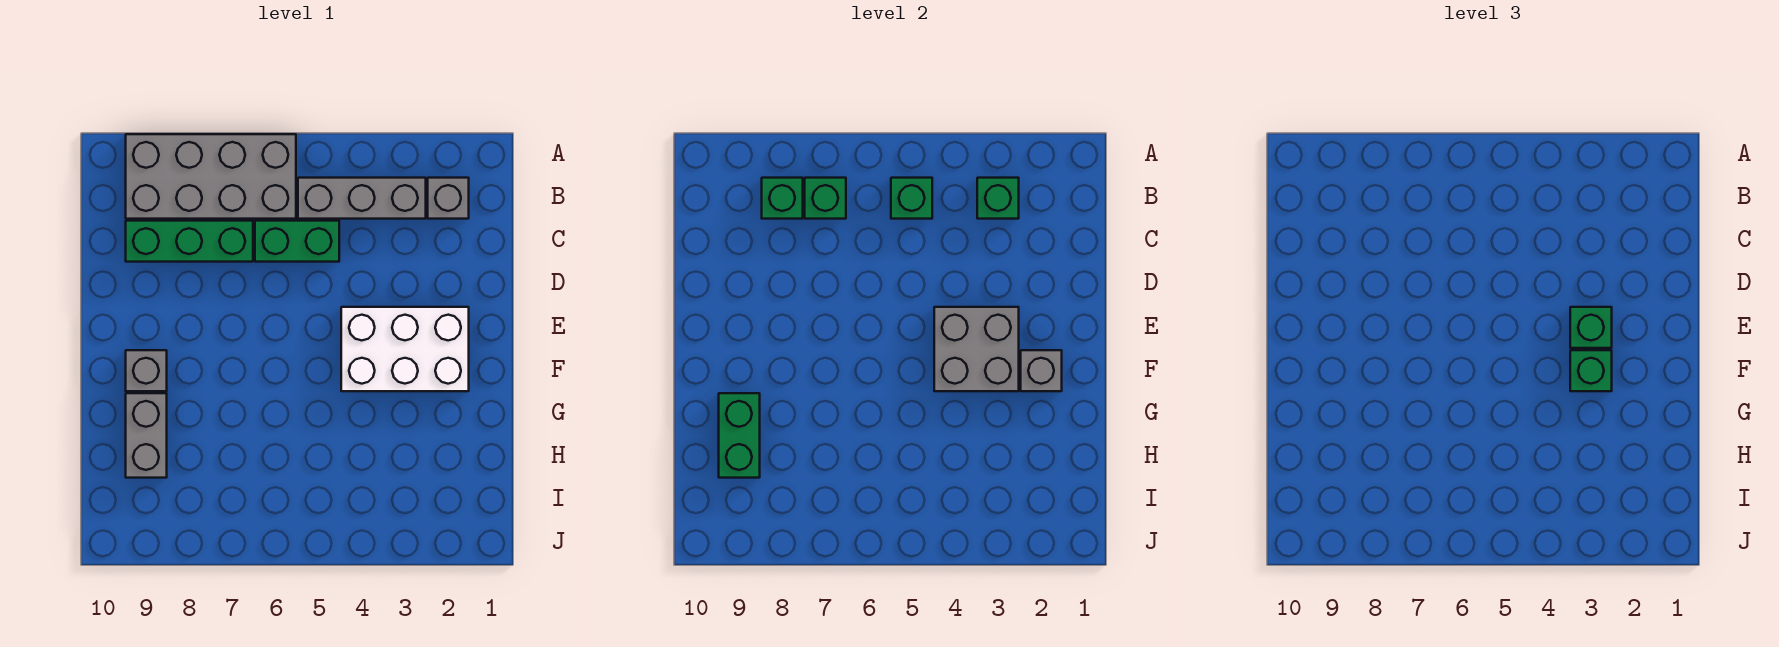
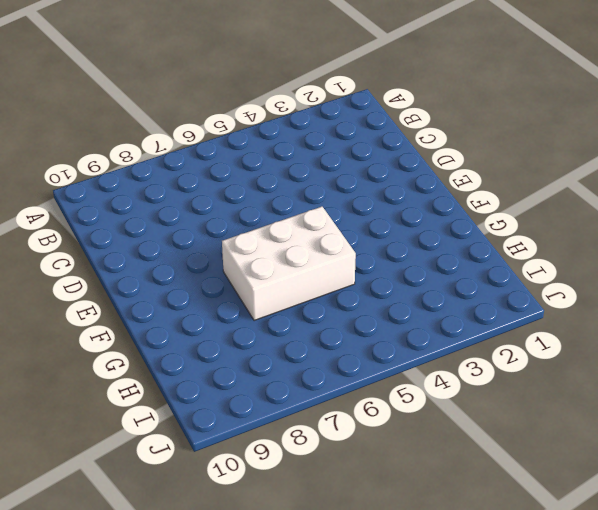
white 2x3 brick [222,207,356,321] -> white 2x3 brick moved to [341,307,469,391]
none -> grey 2x4 brick [126,134,296,219]
none -> grey 1x1 brick [428,178,469,219]
none -> grey 1x3 brick [298,178,426,219]

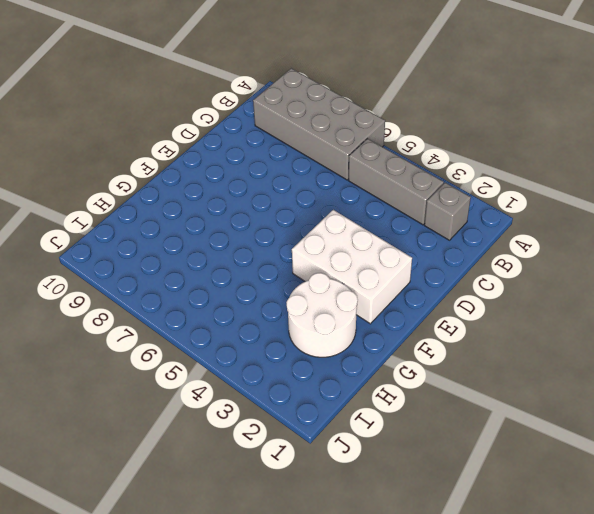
white 2x2 round brick [286,273,358,357] -> none
none -> green 1x2 brick [255,221,339,262]
none -> green 1x3 brick [126,221,253,262]
none -> grey 1x1 brick [126,350,167,391]

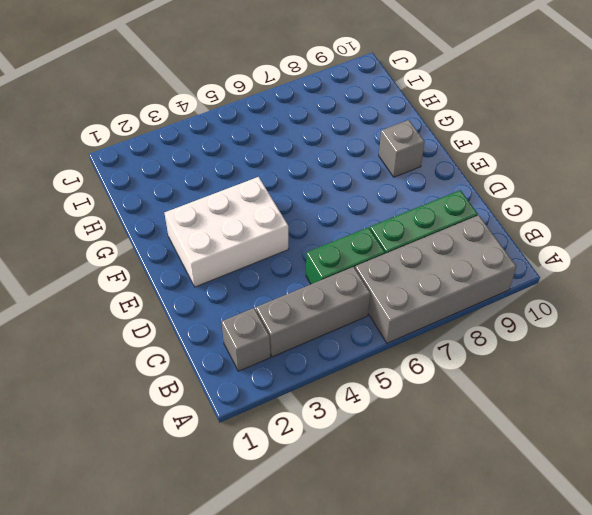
none -> grey 1x2 brick [126,393,167,478]
none -> green 1x1 brick [977,178,1019,219]
none -> green 1x1 brick [891,178,932,219]

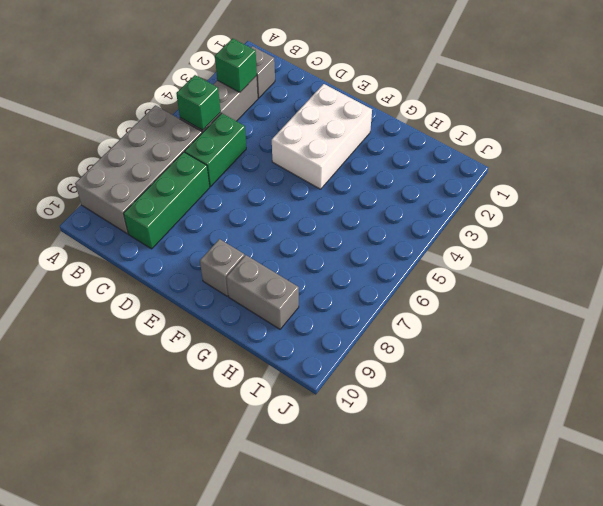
none -> green 1x1 brick [805,178,846,219]
none -> green 1x1 brick [762,178,803,219]
none -> grey 2x2 brick [934,307,1019,391]

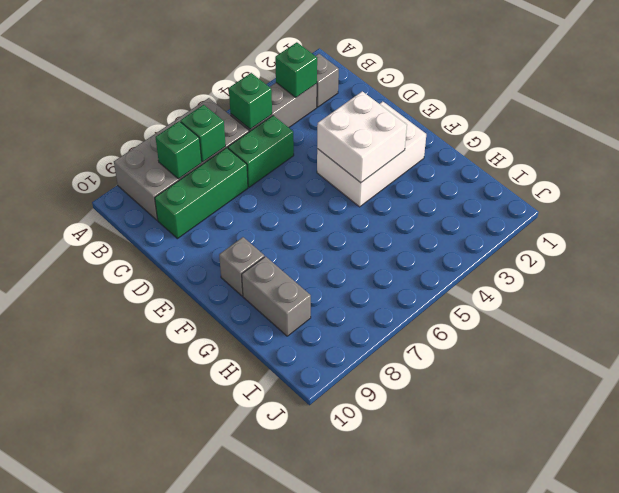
white 2x2 brick [317,91,407,183] -> grey 2x2 brick [934,307,1019,391]
none -> grey 1x1 brick [1021,350,1062,391]
none -> green 1x2 brick [719,393,760,478]
none -> green 1x1 brick [1570,307,1612,348]

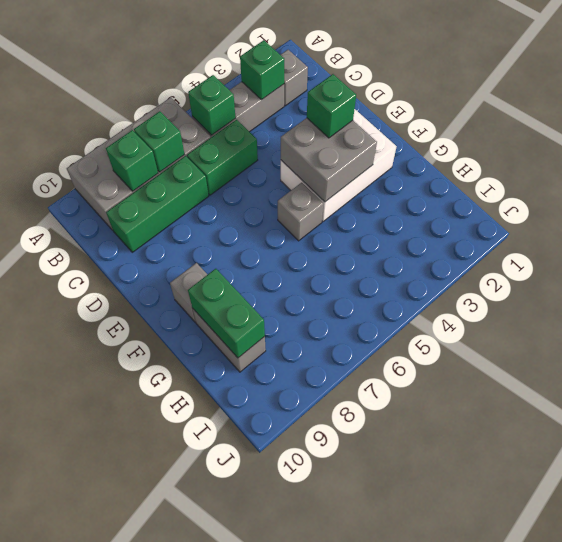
grey 1x1 brick [278,183,324,241] -> grey 1x1 brick moved to [1021,350,1062,391]
none -> green 1x1 brick [1570,350,1612,391]

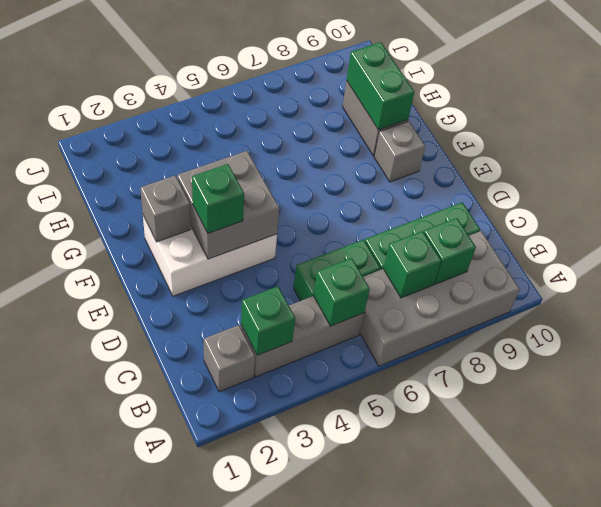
none -> green 1x1 brick [1570,350,1612,391]

